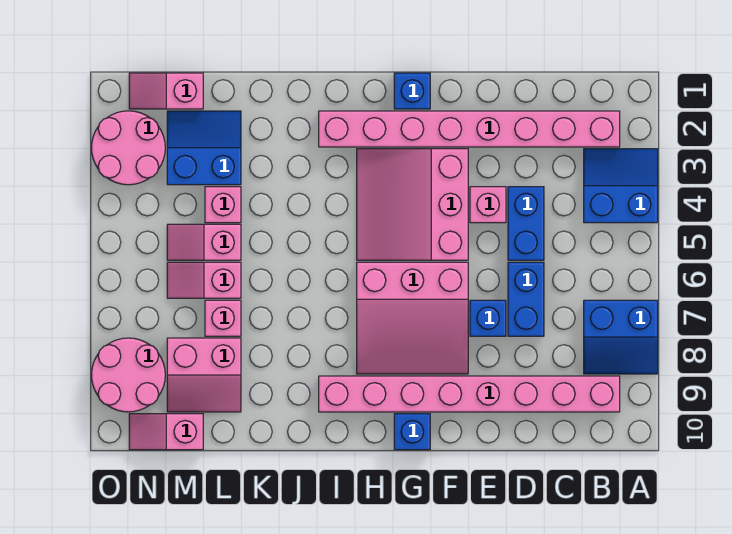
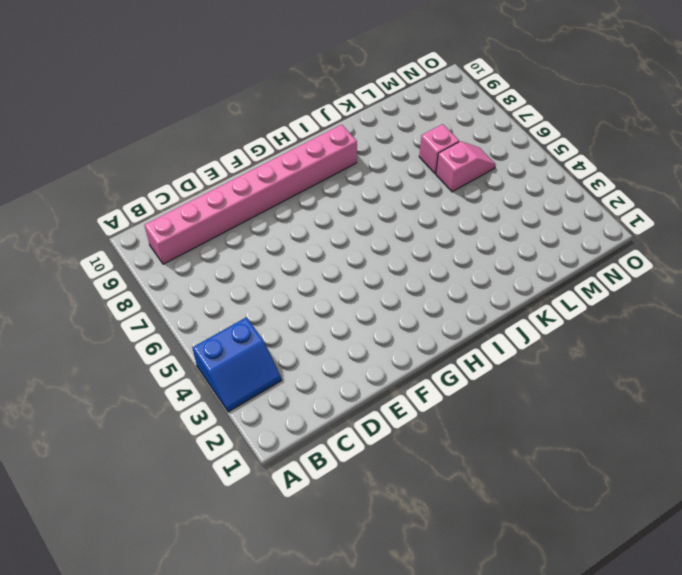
none -> blue 2x2 slope [584,300,658,374]
none -> pink 1x8 brick [319,111,620,147]
none -> blue 1x2 brick [508,187,544,260]

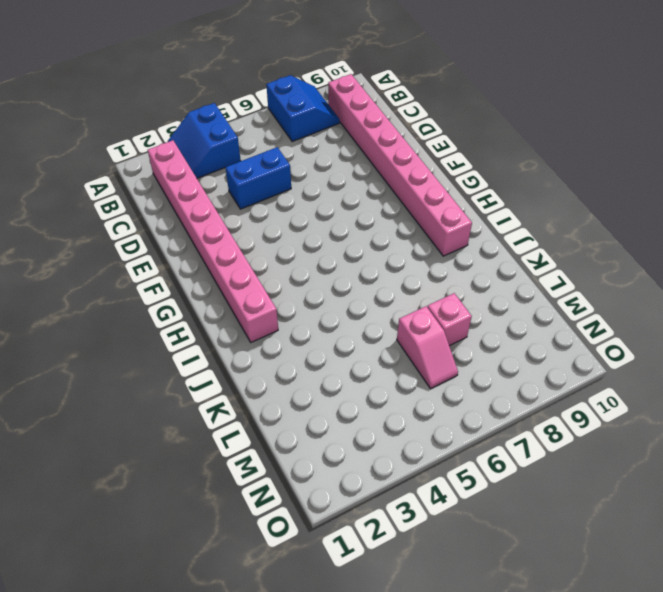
none -> blue 1x2 brick [508,262,544,336]
none -> pink 1x1 brick [470,187,506,223]
none -> blue 1x1 brick [470,300,506,336]

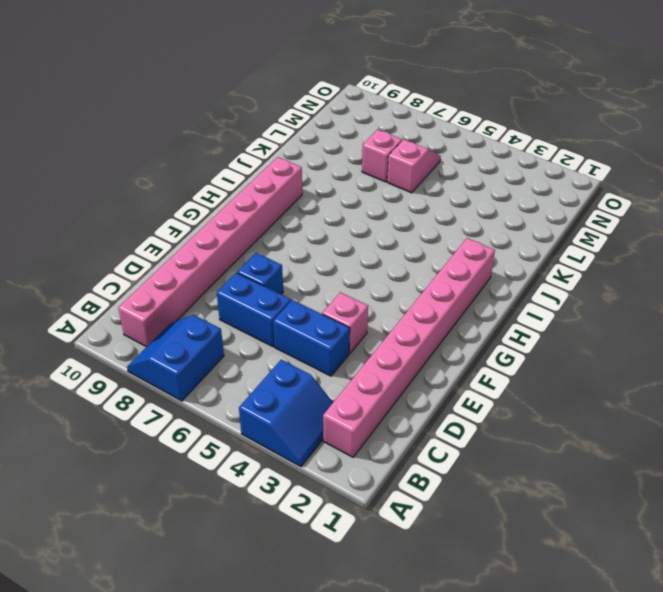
none -> pink 3x3 slope [357,149,468,260]
none -> pink 3x3 slope [357,262,468,374]
none -> blue 1x1 brick [394,73,430,109]

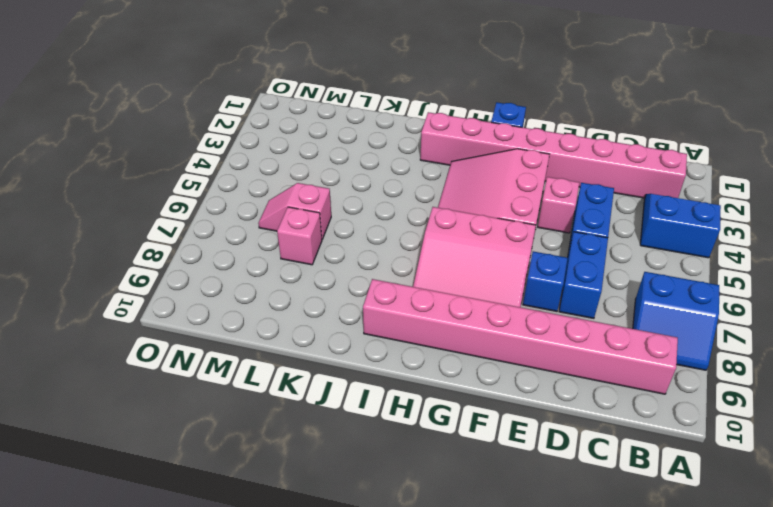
none -> blue 1x1 brick [394,414,430,450]
none -> blue 2x2 slope [167,111,241,185]
none -> pink 1x1 brick [205,187,241,223]

